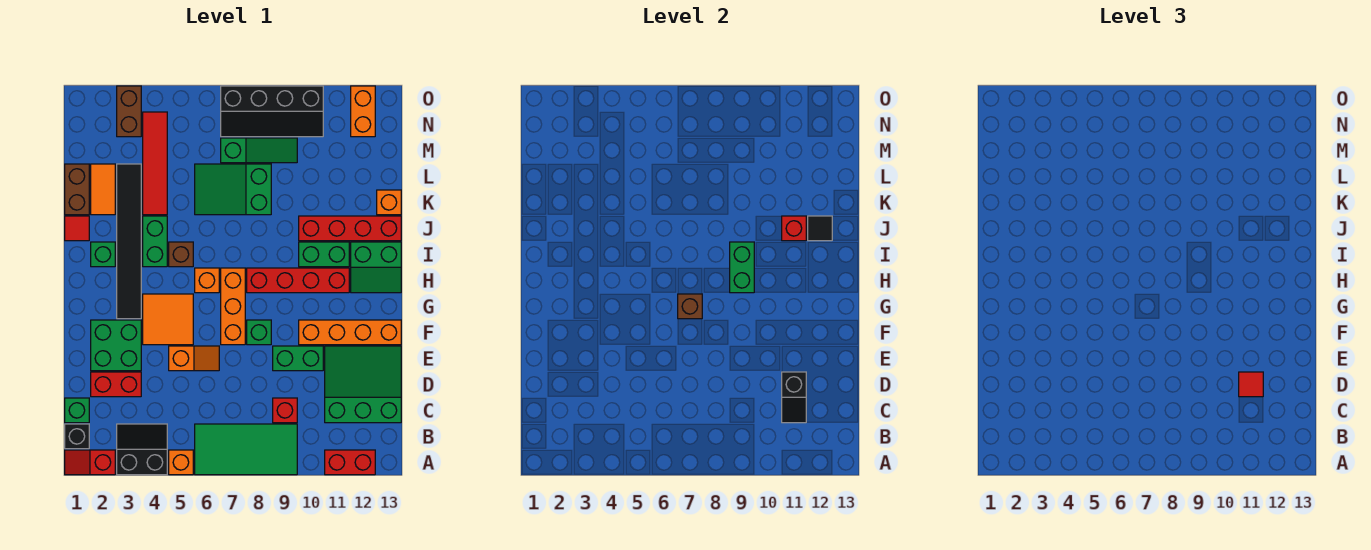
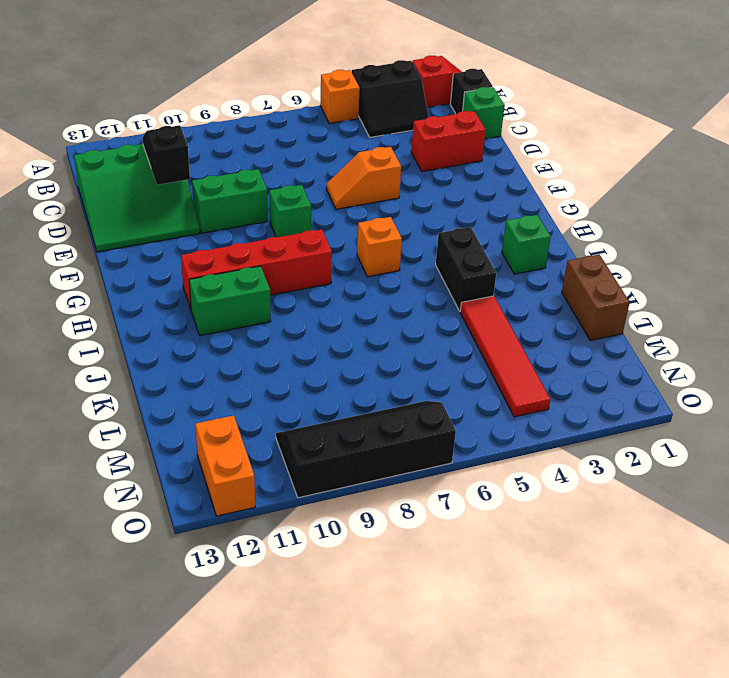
black 1x2 brick [436,227,496,311] -> green 1x2 brick [143,216,167,267]
none -> green 2x4 tile [195,424,297,475]
none -> red 1x2 brick [325,450,375,475]
none -> red 1x1 brick [273,398,297,423]
none -> green 2x2 brick [91,320,141,371]

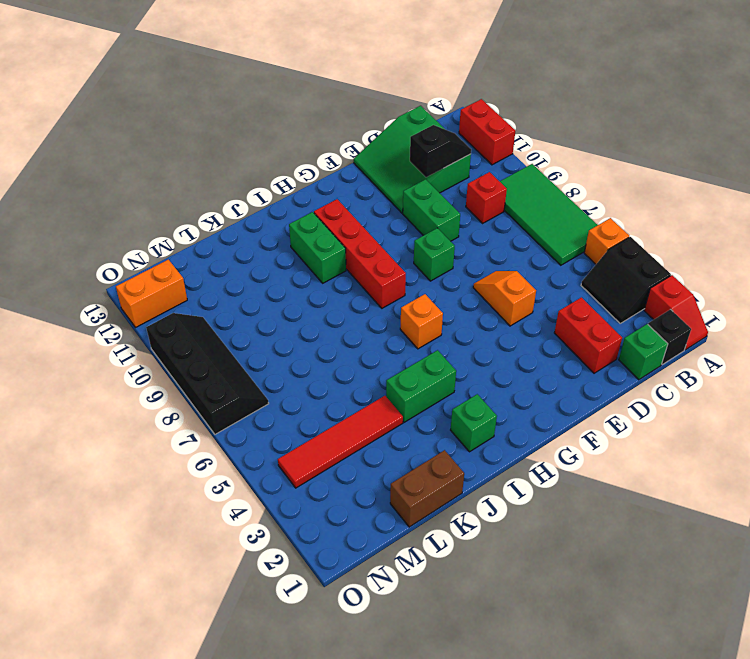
none -> green 2x2 brick [91,320,141,371]
none -> orange 2x2 tile [143,294,193,345]
none -> orange 1x3 brick [221,268,245,345]
none -> orange 1x4 brick [299,320,401,345]

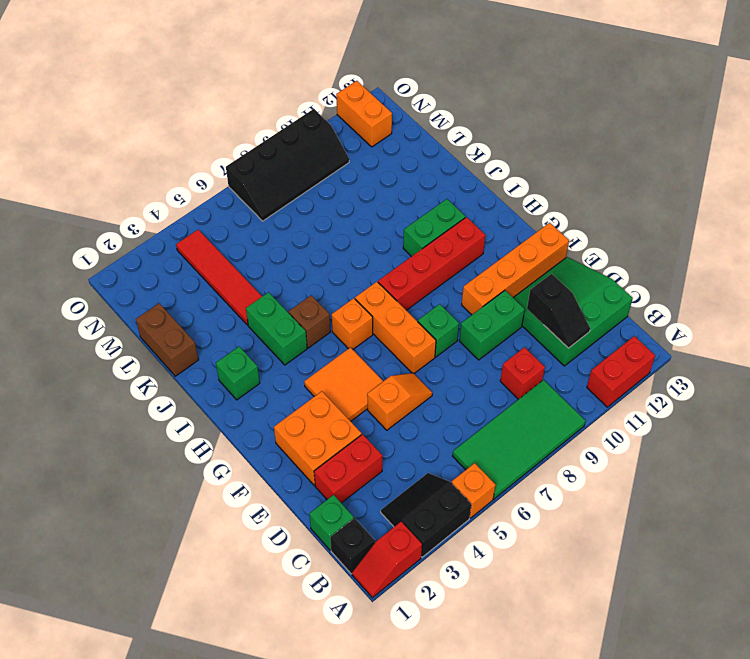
orange 2x2 brick [274,391,362,486] -> green 2x2 brick [91,320,141,371]
none -> black 1x6 tile [117,164,141,319]
none -> green 2x2 slope [351,242,401,293]
none -> red 1x1 tile [65,216,89,241]
none -> red 1x4 brick [299,216,401,241]

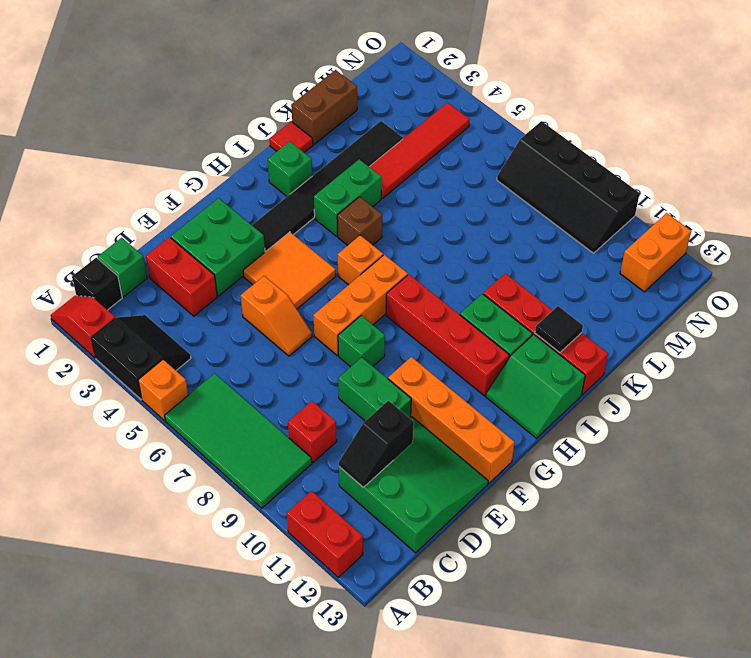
none -> orange 1x2 tile [91,164,115,215]
none -> green 2x3 slope [195,164,271,215]
none -> orange 1x1 brick [377,190,401,215]
none -> green 1x3 slope [221,138,297,163]

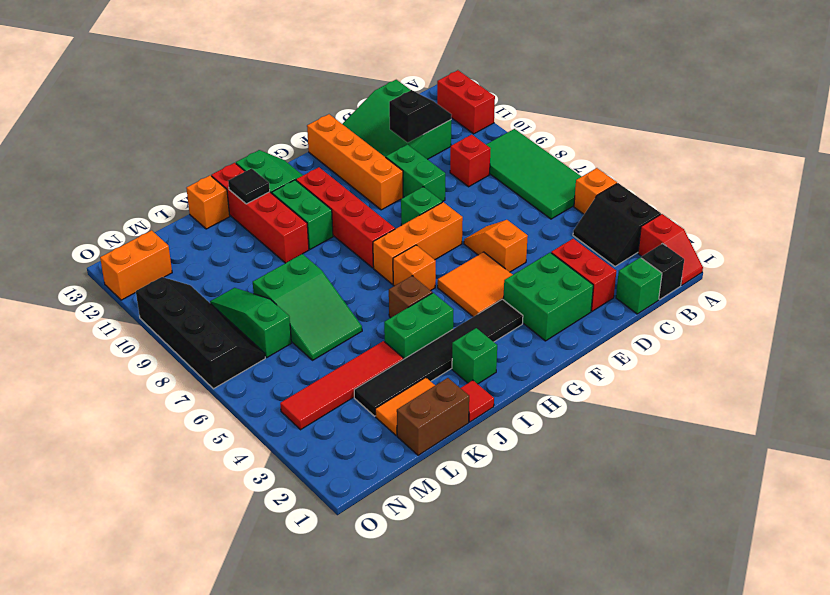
none -> brown 1x2 brick [117,86,141,137]
none -> brown 1x1 brick [678,294,702,319]
none -> green 1x2 brick [730,242,754,293]
none -> red 1x1 brick [782,216,806,241]

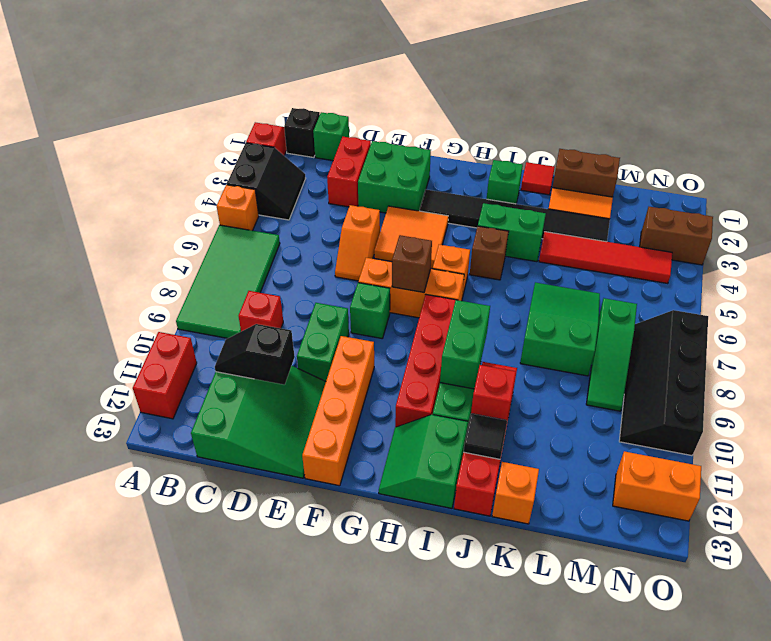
green 1x2 brick [440,300,490,389] -> green 1x2 brick turned to [730,242,754,293]
none -> red 1x1 tile [1239,372,1263,397]

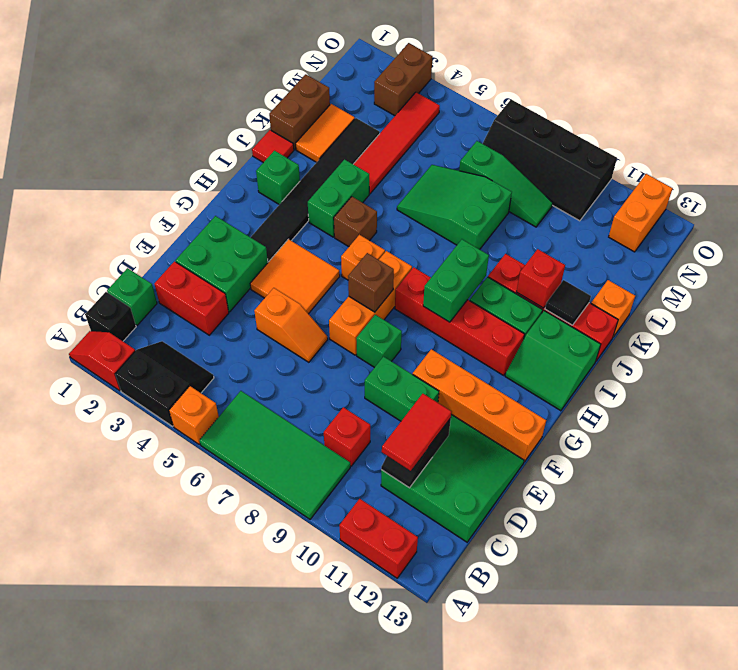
red 1x2 tile [382,394,452,471] -> red 1x1 tile [1239,372,1263,397]

